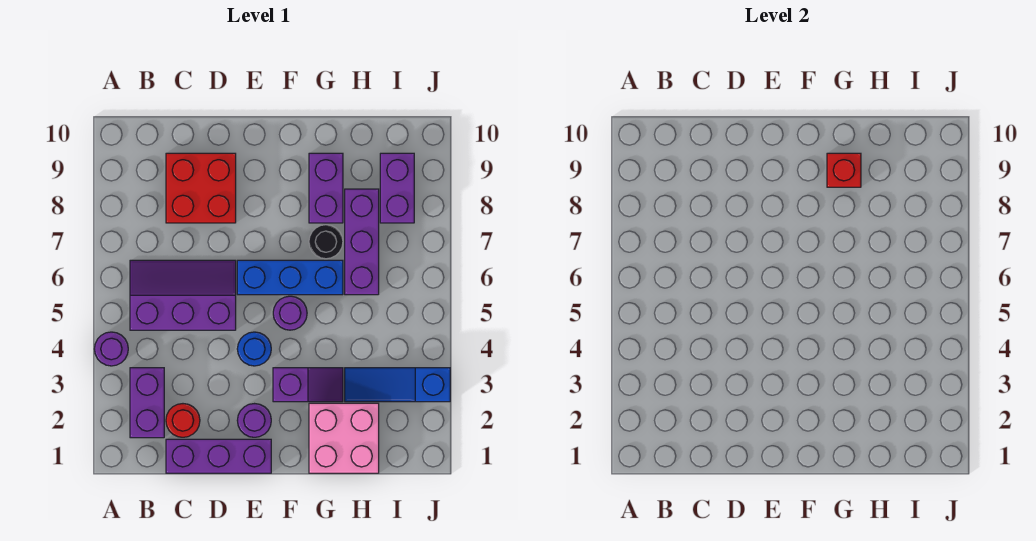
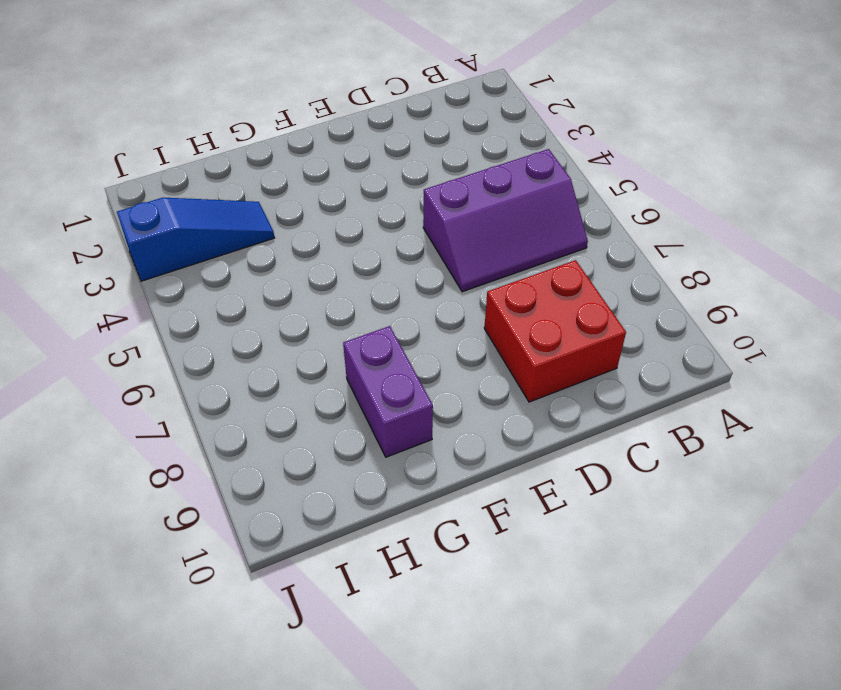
none -> purple 1x1 round brick [94,332,128,366]
none -> purple 1x2 brick [130,368,164,438]
none -> purple 1x3 brick [166,439,271,473]

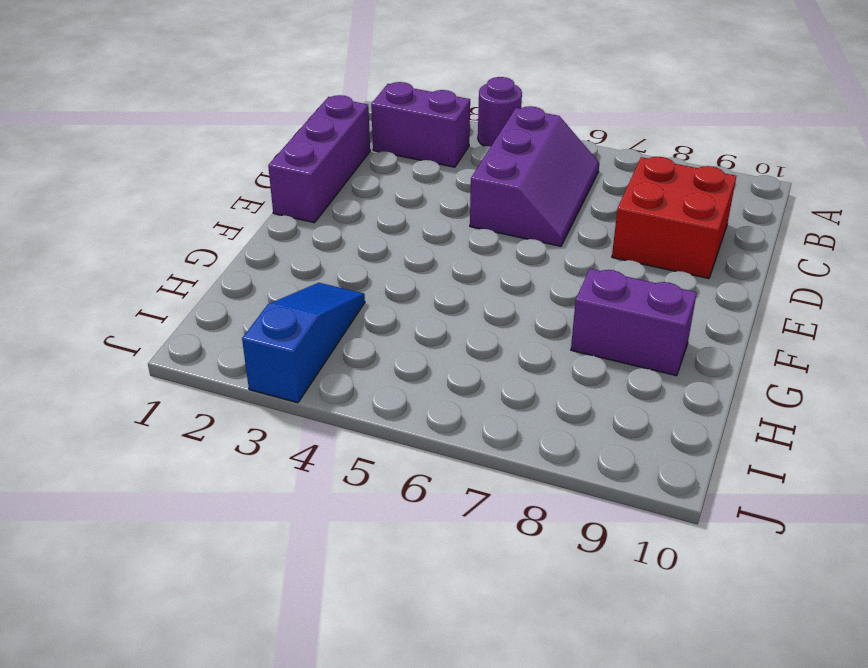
none -> red 1x1 round brick [166,404,200,437]
none -> purple 1x1 round brick [237,404,271,437]
none -> blue 1x1 round brick [237,332,271,366]

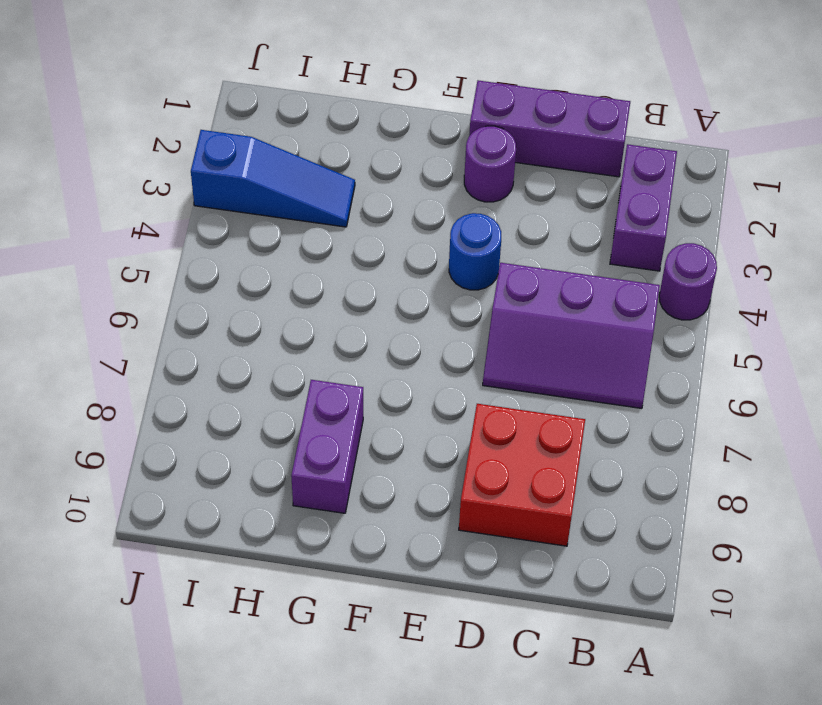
none -> red 1x1 round brick [166,404,200,437]
none -> blue 1x3 brick [237,260,343,295]
none -> purple 1x2 slope [273,368,343,402]

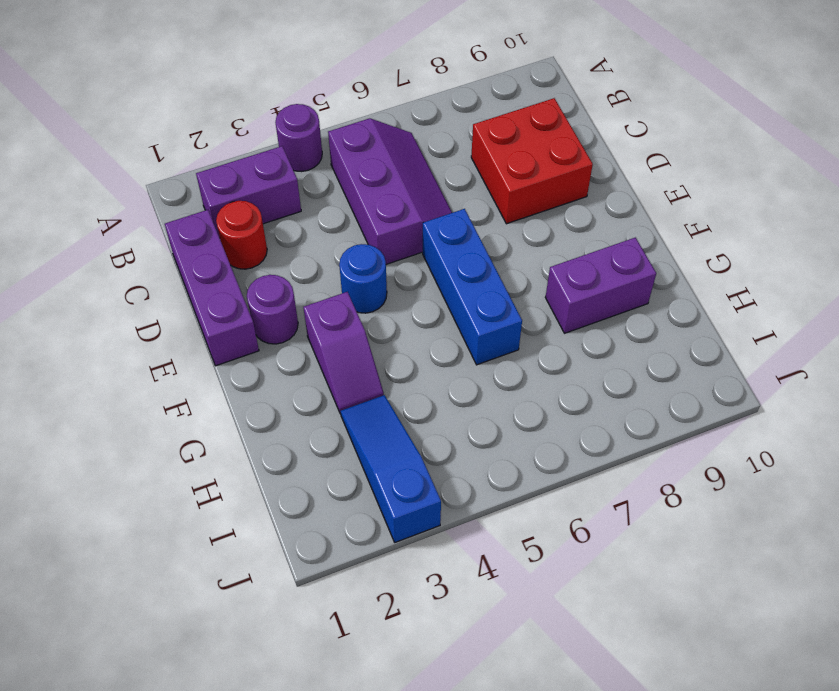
none -> purple 1x1 round brick [273,296,307,330]
none -> pink 2x2 brick [309,403,379,473]
none -> black 1x1 round brick [309,225,343,259]

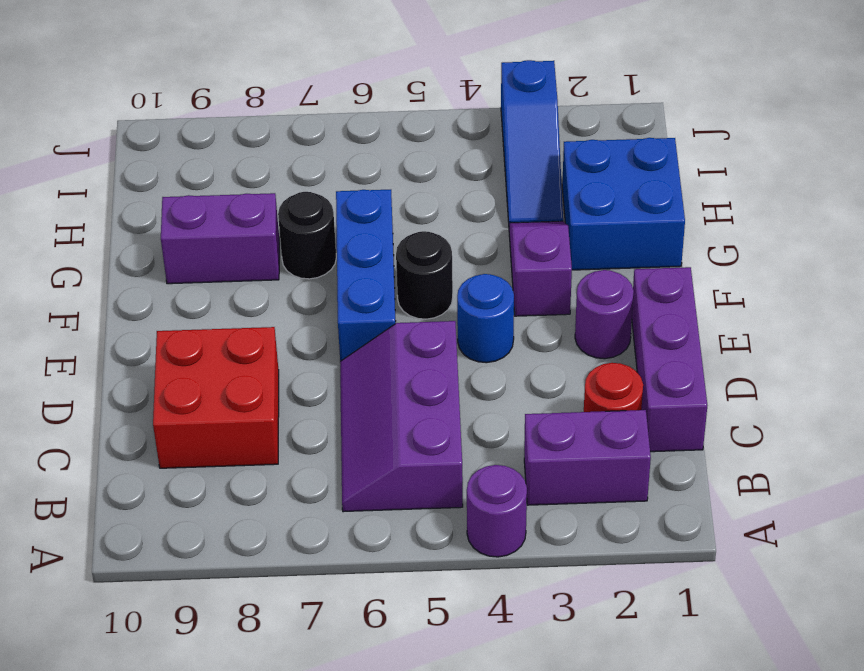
black 1x1 round brick [396,231,453,319] -> purple 1x1 round brick [273,296,307,330]
blue 2x2 brick [562,138,685,270] -> pink 2x2 brick [309,403,379,473]
none -> purple 1x3 brick [345,189,379,295]
none -> purple 1x2 brick [380,153,414,223]
none -> red 1x1 brick [827,153,861,187]

